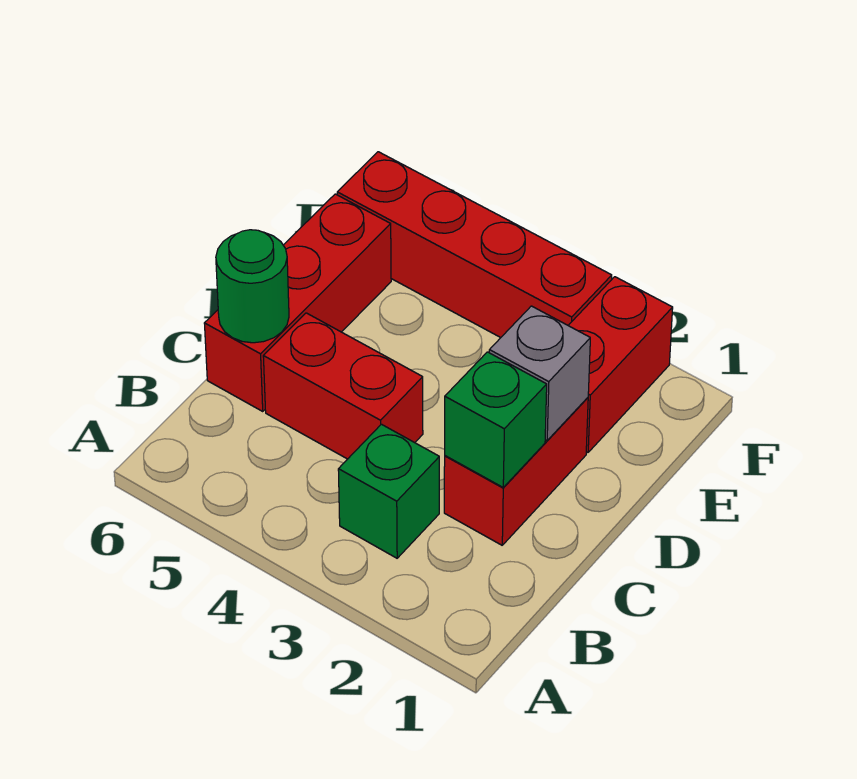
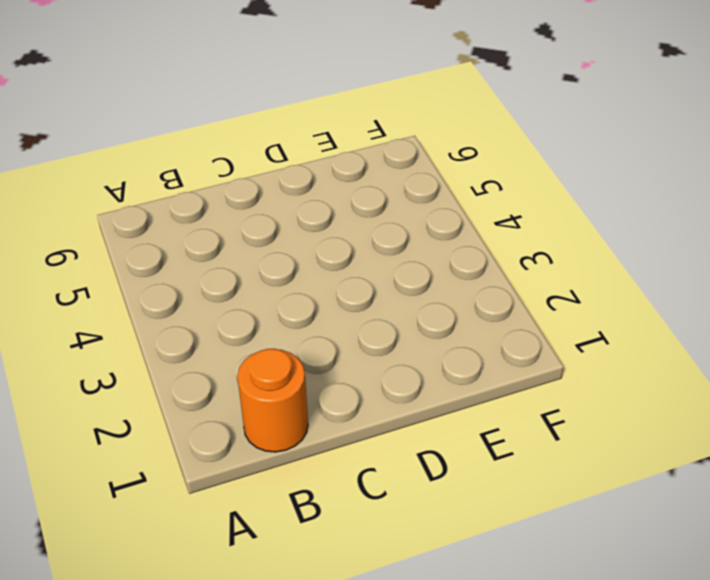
orange 1x1 round brick [237,349,308,452] -> none
none -> green 1x1 brick [338,424,439,558]
none -> red 1x2 brick [444,398,588,545]

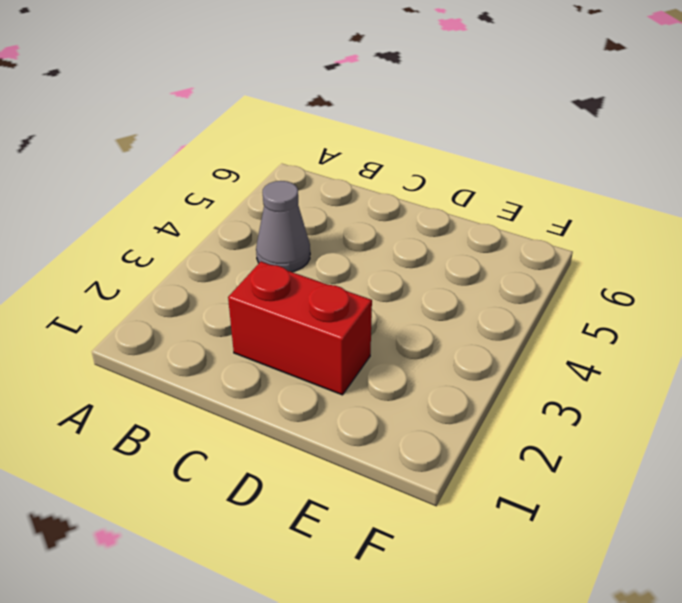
grey 1x1 cone [256,181,310,272] -> none
none -> green 1x1 brick [338,424,439,558]
none -> red 1x2 brick [263,313,423,459]

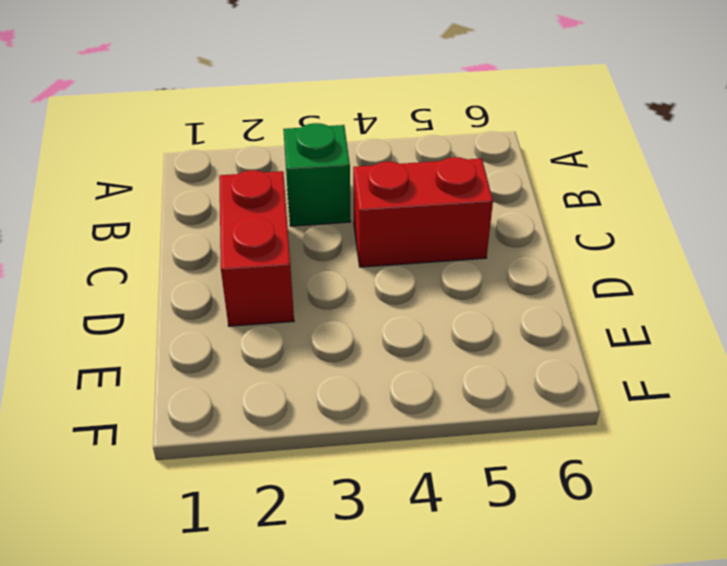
none -> red 1x3 brick [204,194,391,411]
none -> red 1x2 brick [568,277,673,452]

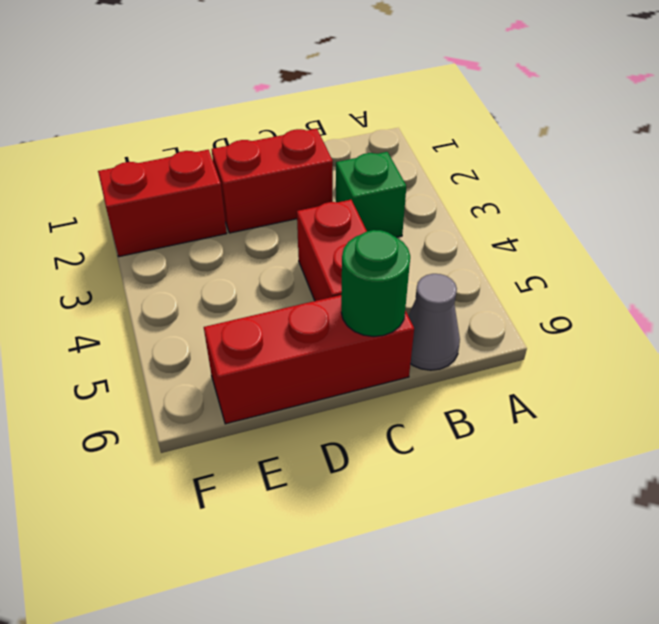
grey 1x1 cone [408,274,460,370] -> none
none -> red 1x4 brick [337,152,612,338]
none -> green 1x1 brick [445,352,547,487]

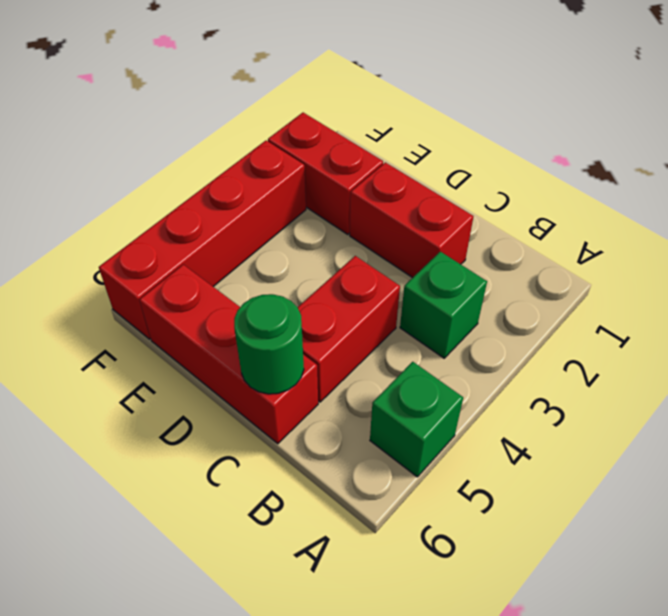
green 1x1 brick [370,362,463,477] -> green 1x1 brick moved to [445,352,547,487]
none -> grey 1x1 brick [489,306,590,440]

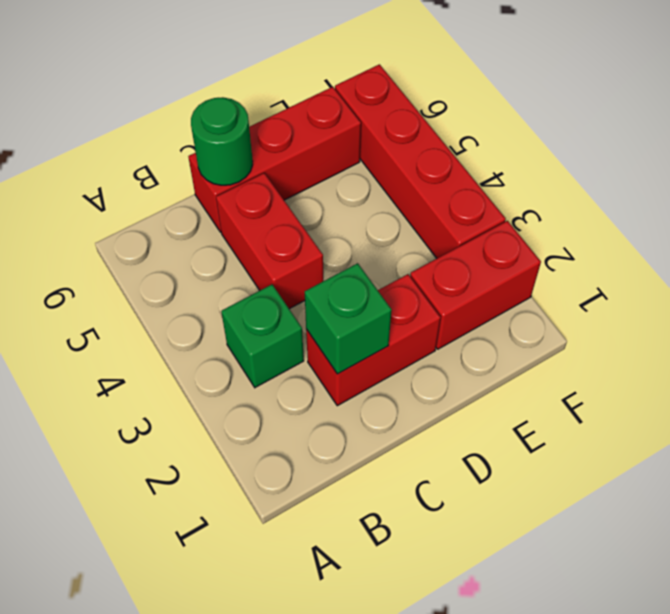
none -> grey 1x1 brick [489,306,590,440]

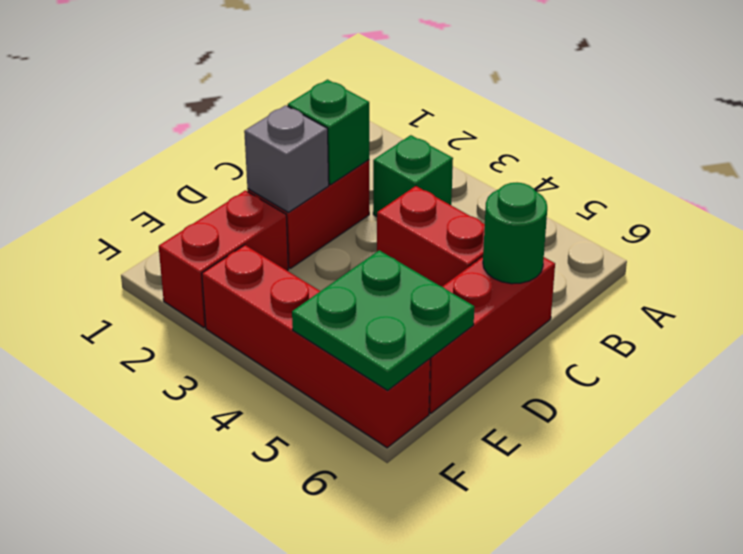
green 2x2 plate [292,250,474,390] -> none

